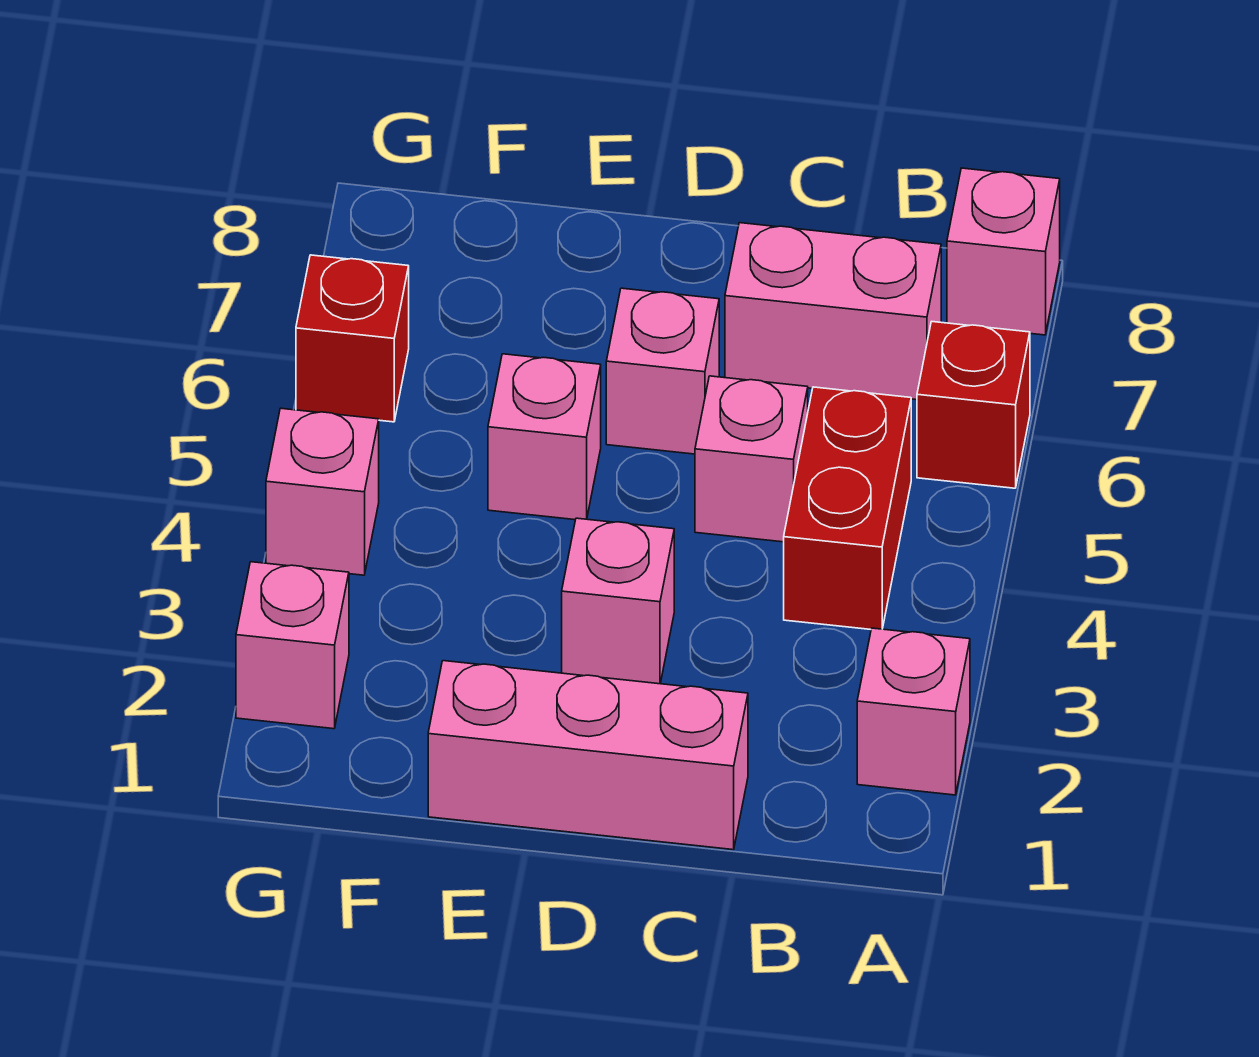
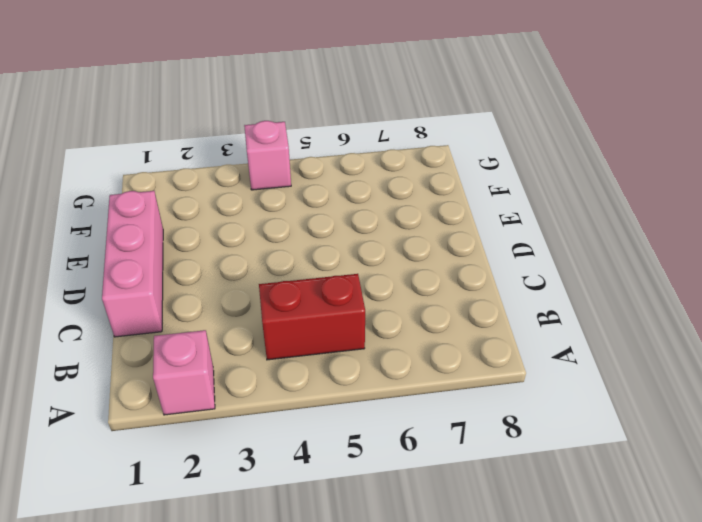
none -> red 1x1 brick [917,322,1030,488]
none -> pink 1x1 brick [947,168,1060,335]
none -> pink 1x2 brick [725,223,941,400]

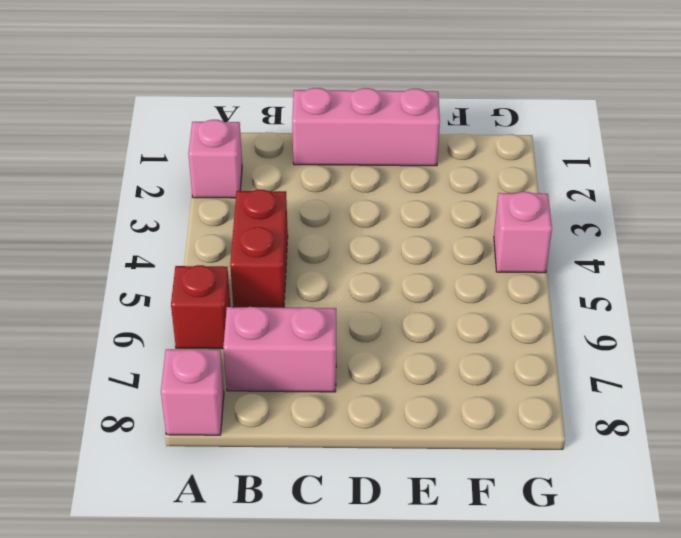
none -> pink 1x1 brick [695,376,808,542]
none -> pink 1x1 brick [562,518,674,684]
none -> pink 1x1 brick [606,288,719,454]

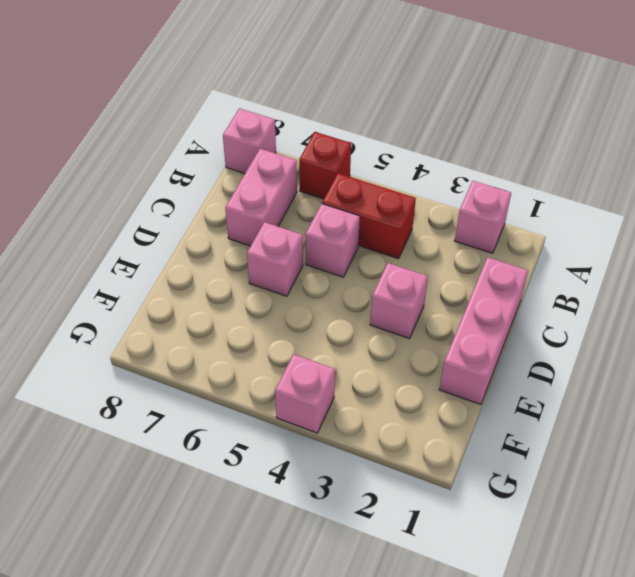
none -> pink 1x1 brick [488,354,601,520]
none -> pink 1x1 brick [236,562,349,729]
none -> red 1x1 brick [296,255,409,422]

